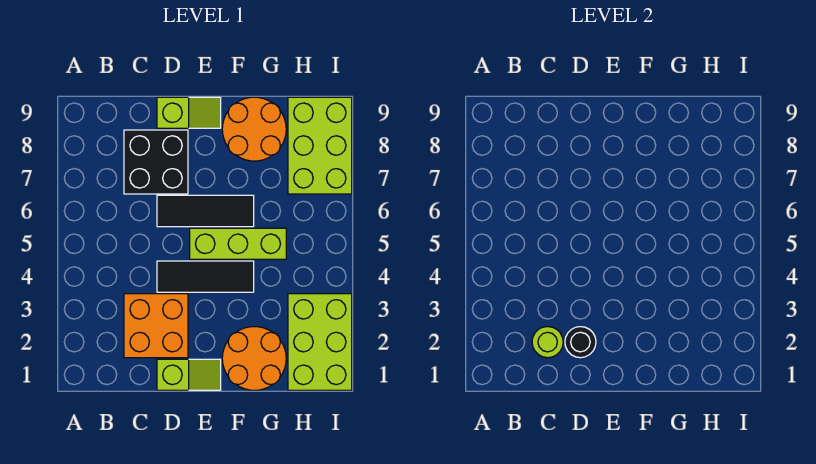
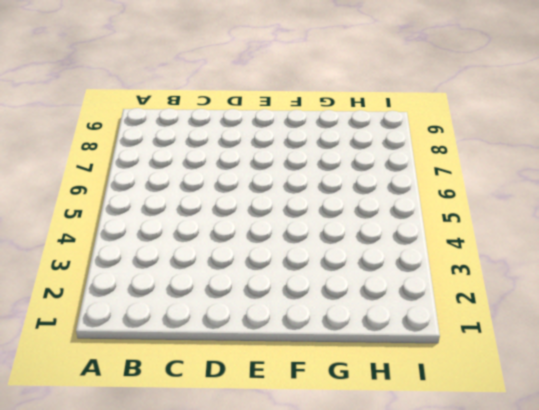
none -> orange 2x2 brick [124,294,188,358]
none -> black 2x2 brick [124,130,188,194]
none -> lime 1x2 slope [157,359,221,390]

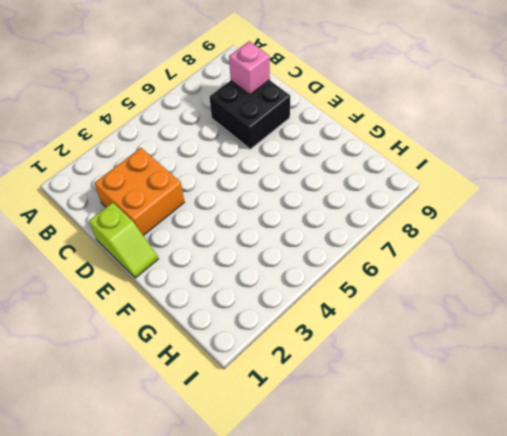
pink 1x1 brick [229,41,270,95] -> none
none -> black 1x3 tile [157,261,254,292]
none -> black 1x3 tile [157,195,254,227]
none -> lime 1x2 slope [157,97,221,128]

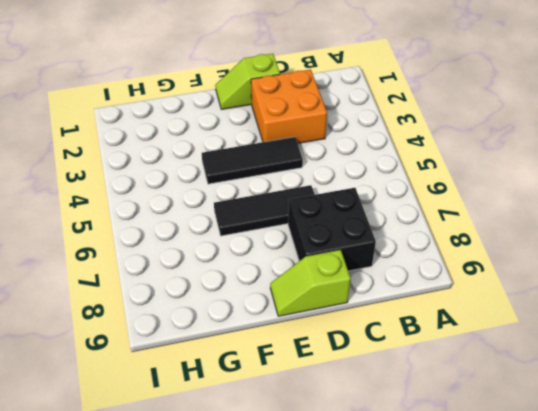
none -> lime 1x3 brick [190,228,286,259]
none -> orange 2x2 round brick [222,327,286,390]
none -> orange 2x2 round brick [222,97,286,161]

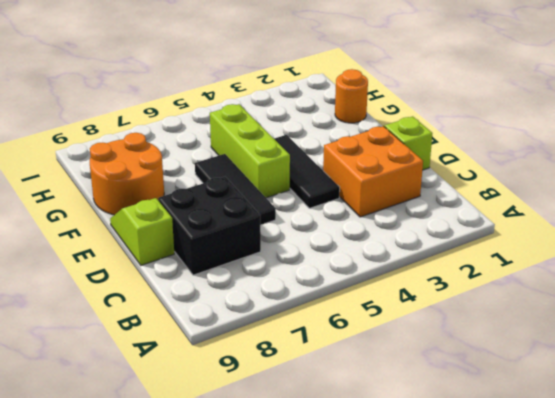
orange 1x1 round brick [335,69,368,123] -> orange 2x2 round brick [222,327,286,390]
none -> lime 2x3 brick [288,294,352,390]
none -> lime 2x3 brick [288,97,352,194]
none -> lime 1x1 round brick [532,327,563,358]

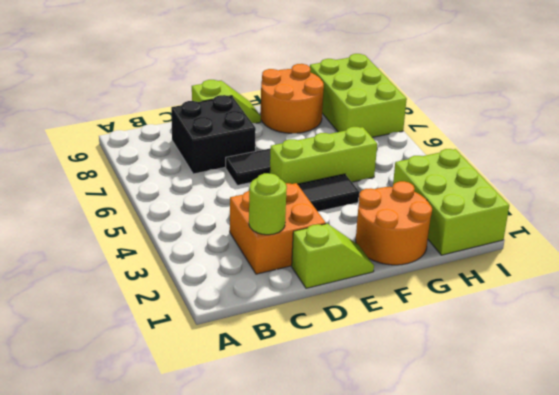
none -> black 1x1 round brick [565,327,596,358]

